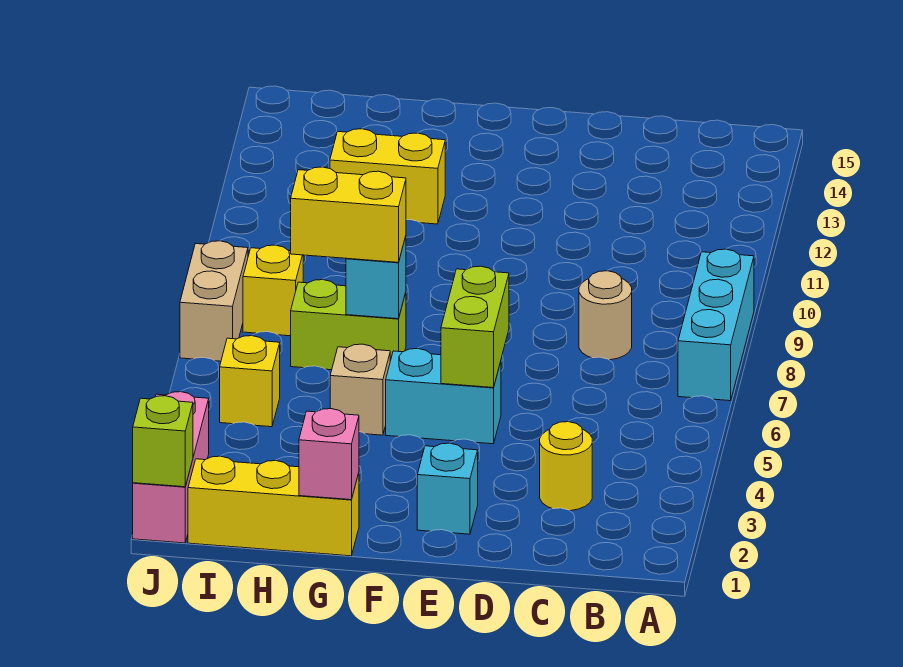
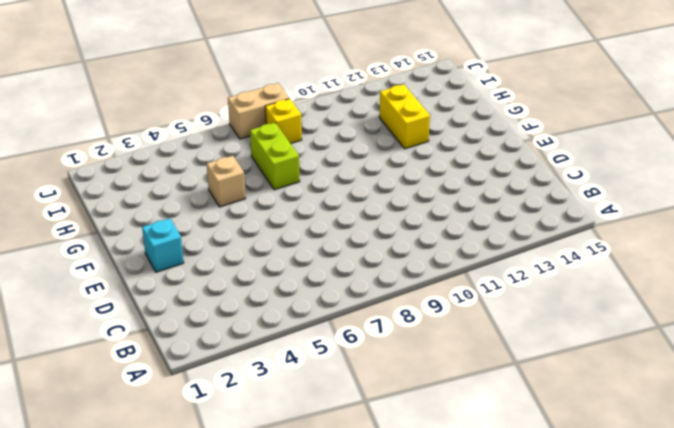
none -> cyan 1x3 brick [678,249,754,401]
none -> yellow 1x1 round brick [540,422,592,511]
none -> tan 1x1 round brick [579,271,632,360]

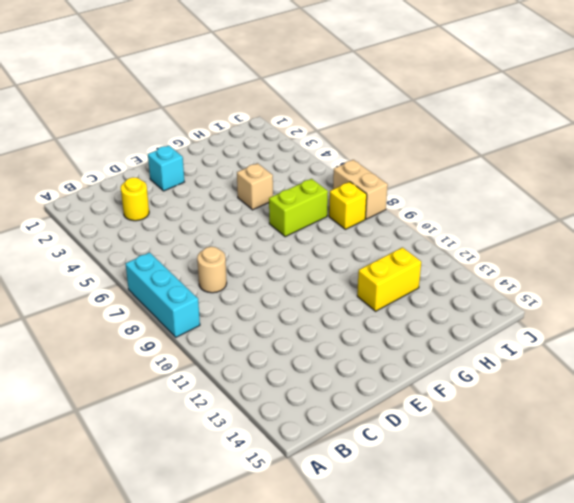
none -> cyan 1x2 brick [386,349,501,444]
none -> yellow 1x3 brick [188,456,359,556]
none -> yellow 1x1 brick [220,336,280,427]

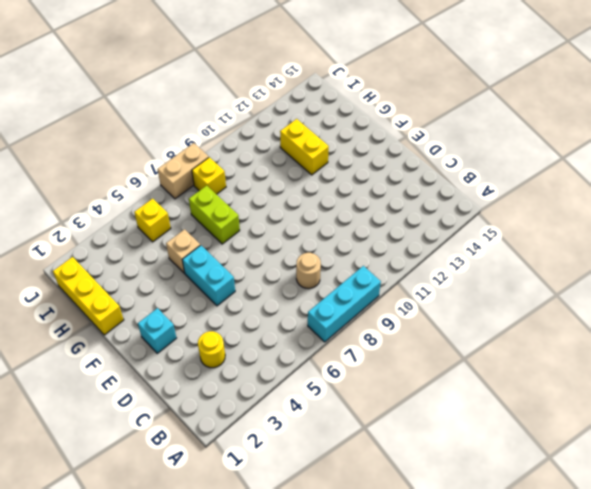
none -> pink 1x3 brick [133,392,209,543]
none -> lime 1x2 brick [441,266,509,388]
none -> pink 1x1 brick [299,409,359,500]

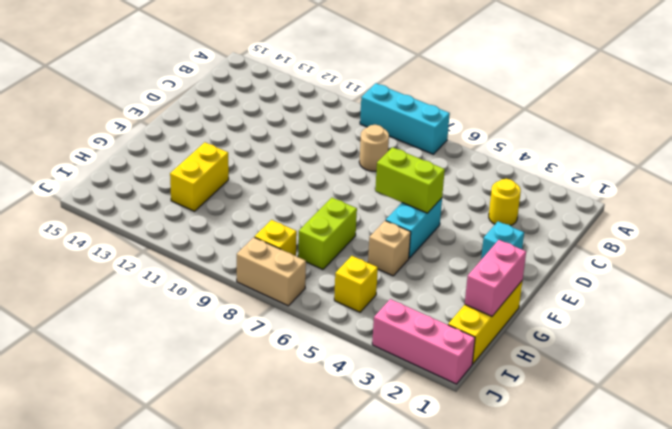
pink 1x2 brick [465,240,526,316] -> pink 1x1 brick [299,409,359,500]
none -> cyan 1x1 brick [346,236,406,319]
none -> lime 1x1 brick [133,396,193,487]
none -> yellow 1x2 brick [291,167,406,262]

